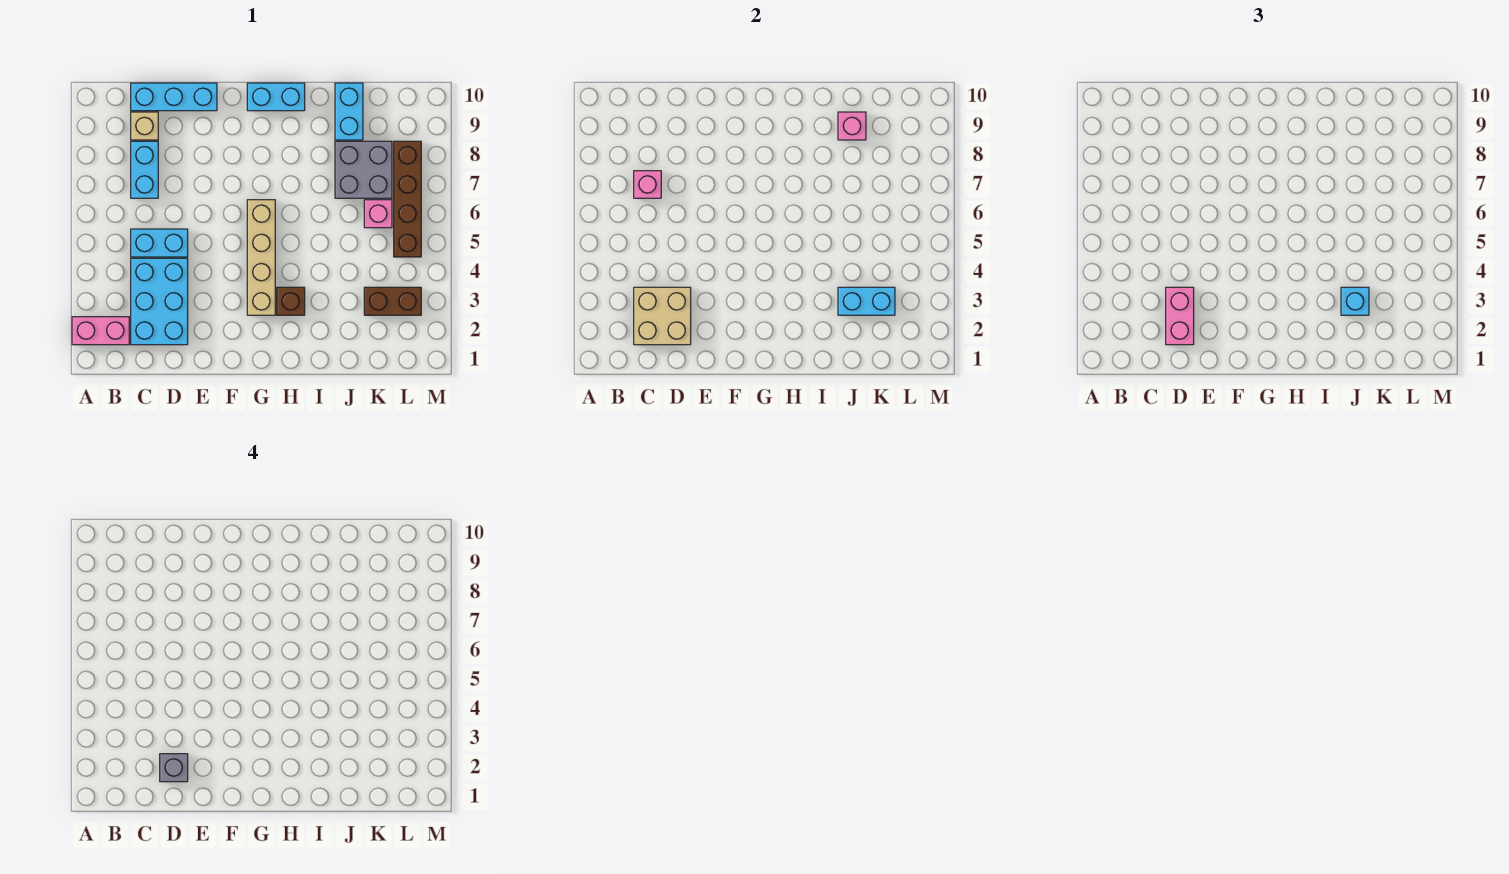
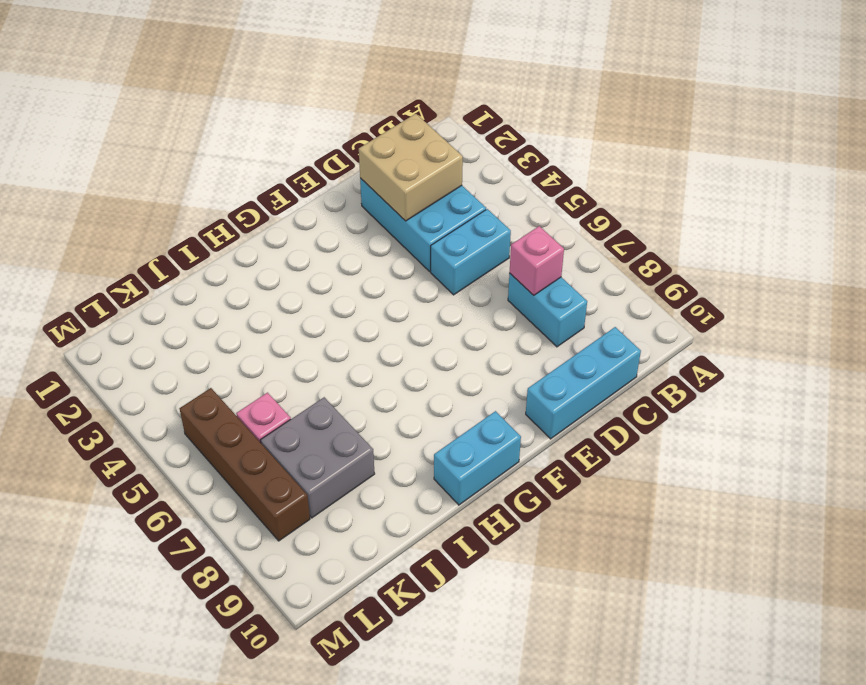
none -> pink 1x2 brick [72,317,129,345]
none -> tan 1x1 brick [131,112,158,140]
none -> tan 1x4 brick [247,200,275,315]

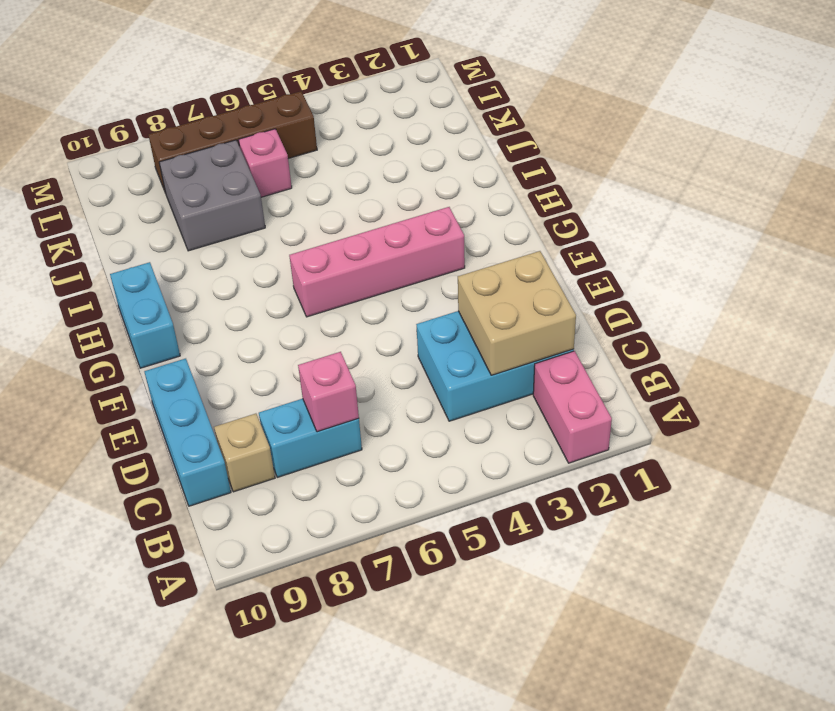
pink 1x4 brick [289,207,465,317] -> tan 1x4 brick [247,200,275,315]
none -> cyan 1x2 brick [131,229,188,257]
none -> brown 1x1 brick [277,287,305,315]
none -> cyan 1x2 brick [335,83,363,140]

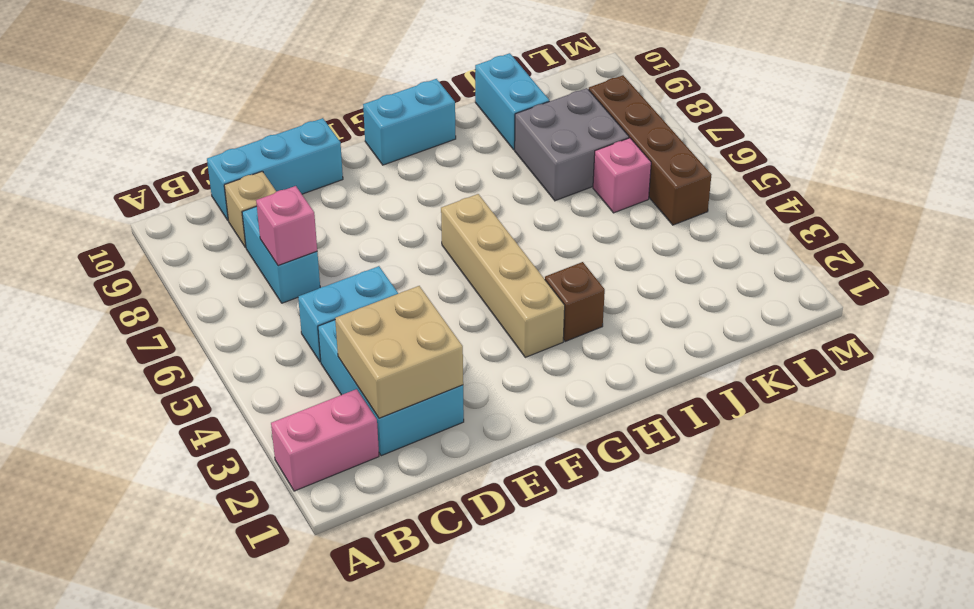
none -> brown 1x2 brick [364,287,421,315]
none -> cyan 1x2 brick [838,287,895,315]
none -> pink 1x1 brick [838,112,866,140]

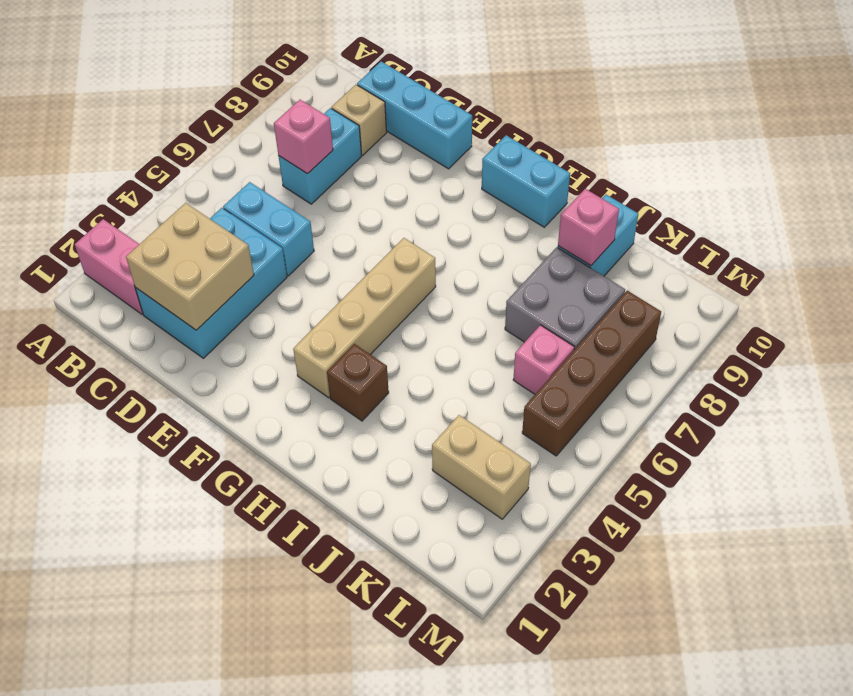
tan 1x2 brick [432,415,531,519] -> brown 1x2 brick [364,287,421,315]
none -> cyan 1x2 brick [838,287,895,315]
none -> pink 1x2 brick [1166,287,1194,345]
none -> cyan 1x1 brick [1341,287,1369,315]

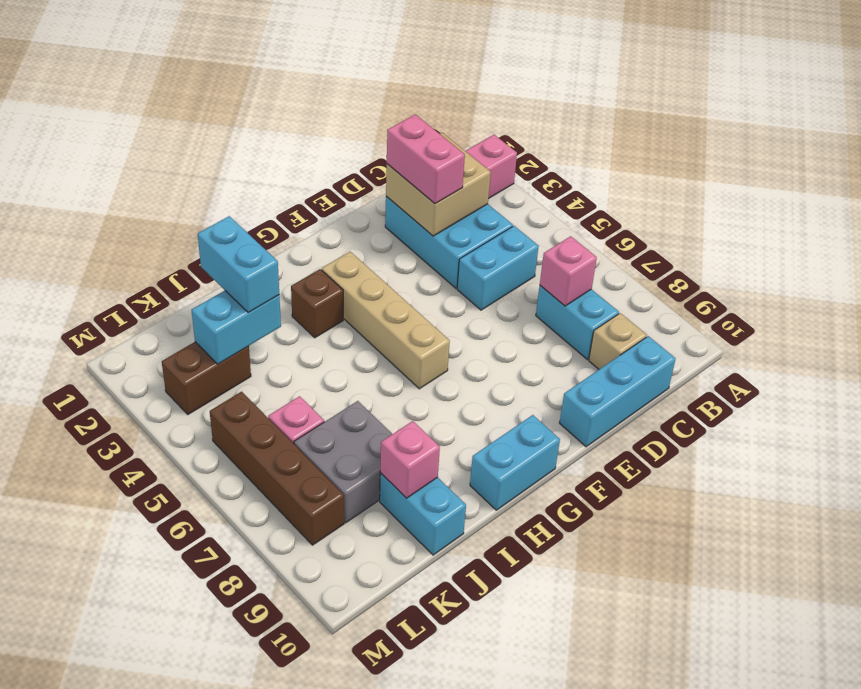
cyan 1x2 brick [198,216,279,313] -> cyan 1x1 brick [1341,287,1369,315]
none -> grey 1x1 brick [160,754,188,782]

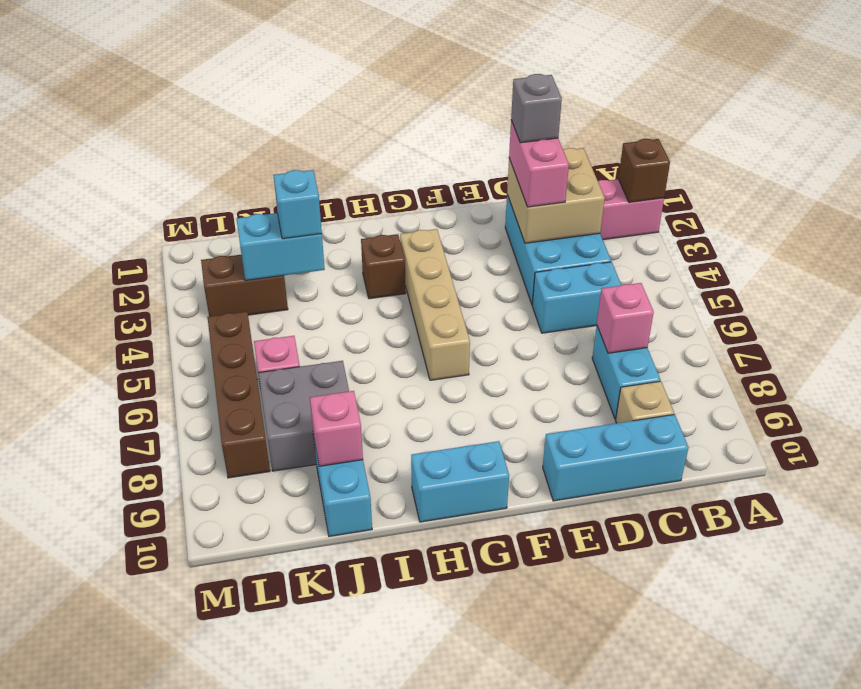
brown 1x1 brick [618,139,670,202] -> none

